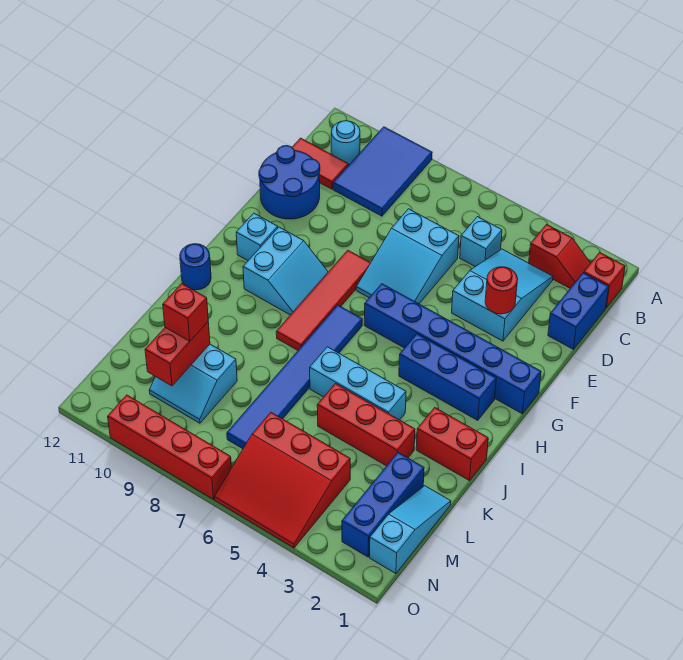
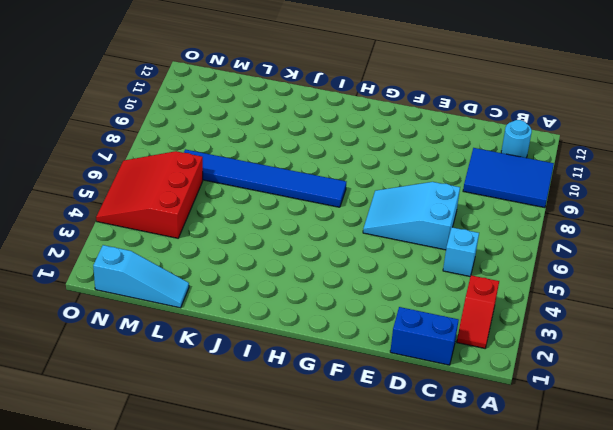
none -> red 1x1 brick [584,252,625,308]
none -> cyan 2x3 slope [452,249,553,341]
none -> red 1x2 tile [292,138,349,189]

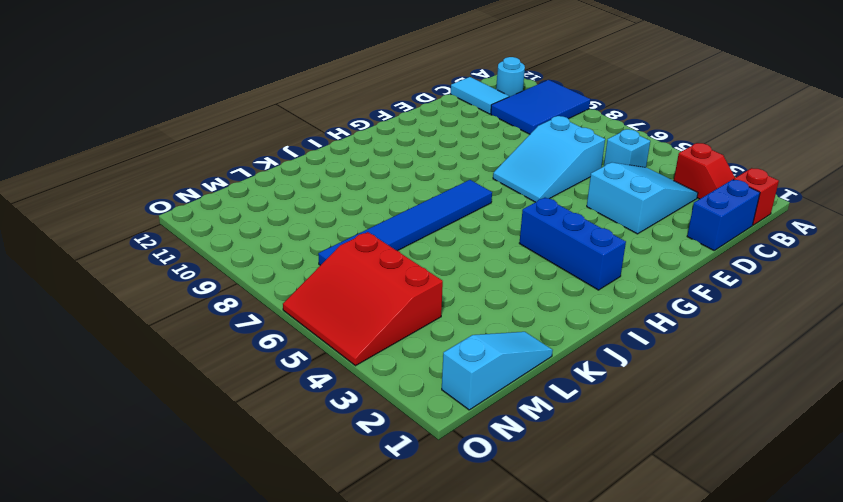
cyan 1x2 tile [451,77,509,114] -> red 1x2 tile [292,138,349,189]
none -> blue 2x2 round brick [259,146,320,219]
none -> red 1x4 tile [276,250,370,350]
none -> blue 1x6 brick [364,284,541,414]

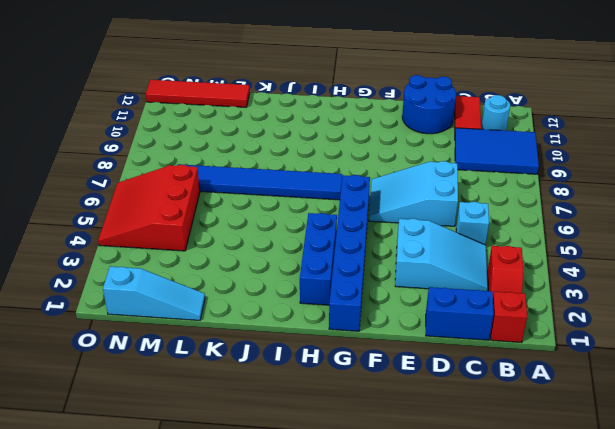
red 1x4 tile [146,80,250,107] -> red 1x4 tile moved to [276,250,370,350]
none -> cyan 2x2 slope [243,227,328,315]
none -> cyan 1x1 brick [236,213,278,260]
none -> blue 1x1 round brick [180,244,211,290]

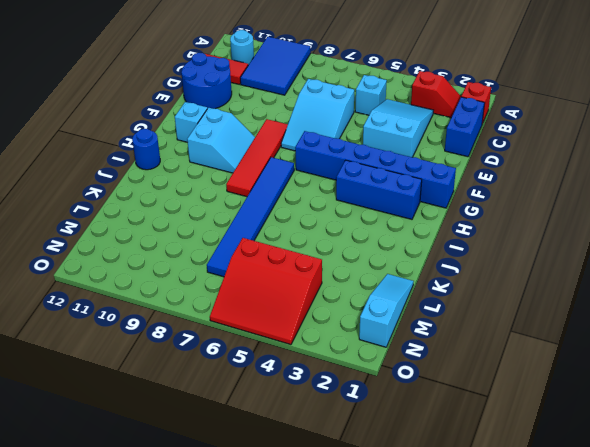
none -> red 1x2 brick [416,408,488,481]
none -> cyan 1x3 brick [310,347,406,420]
none -> red 1x3 brick [317,384,415,466]

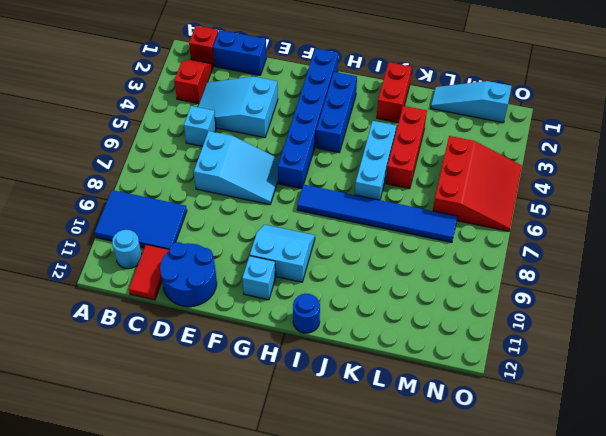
none -> red 1x4 tile [276,250,370,350]
none -> blue 1x3 brick [342,453,424,557]
none -> cyan 2x2 slope [149,344,237,423]

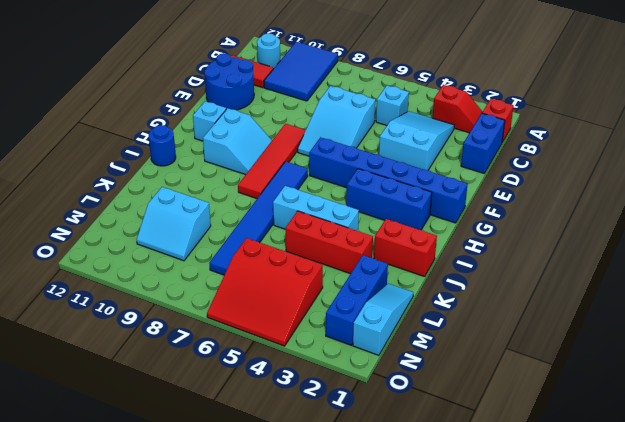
none -> red 1x4 brick [108,395,231,499]
none -> red 1x1 round brick [485,267,518,314]
none -> red 1x2 brick [145,322,210,386]

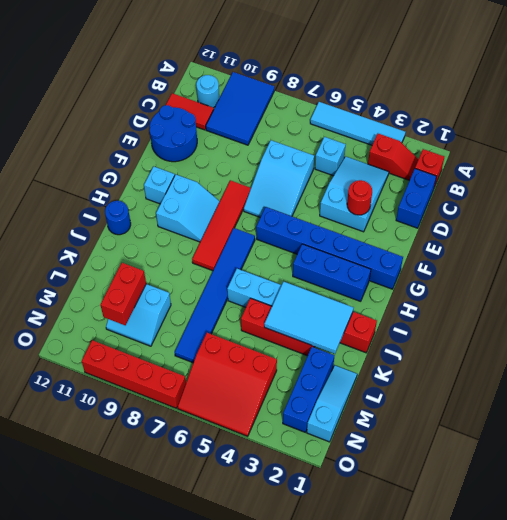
cyan 1x4 tile [310,102,405,145] -> none
cyan 2x3 tile [264,281,353,354] -> none
none -> red 1x1 brick [163,284,208,341]

